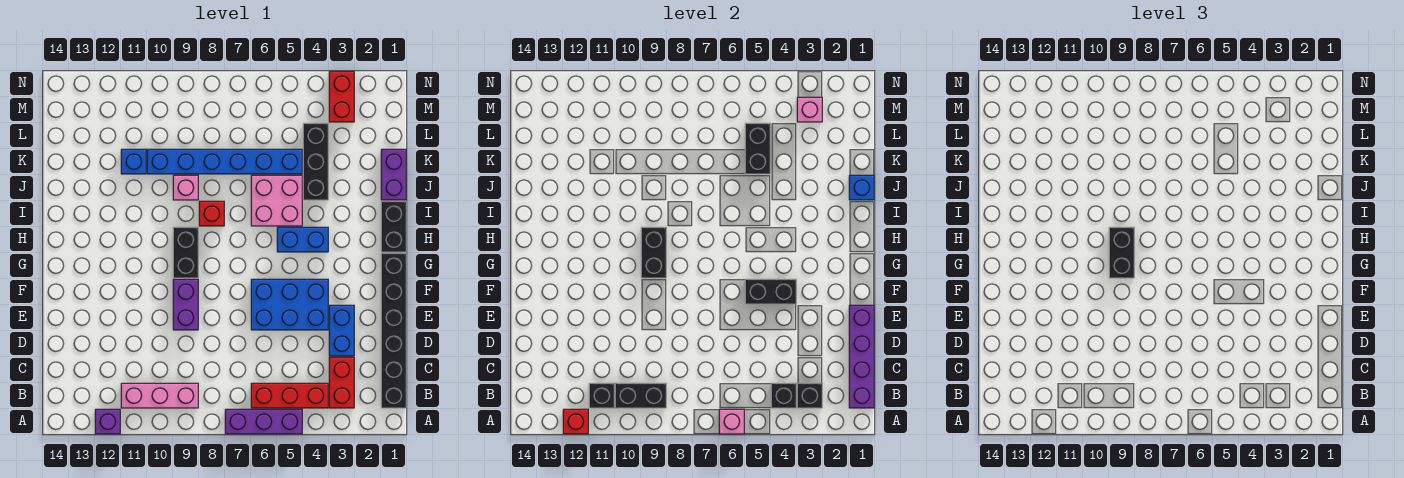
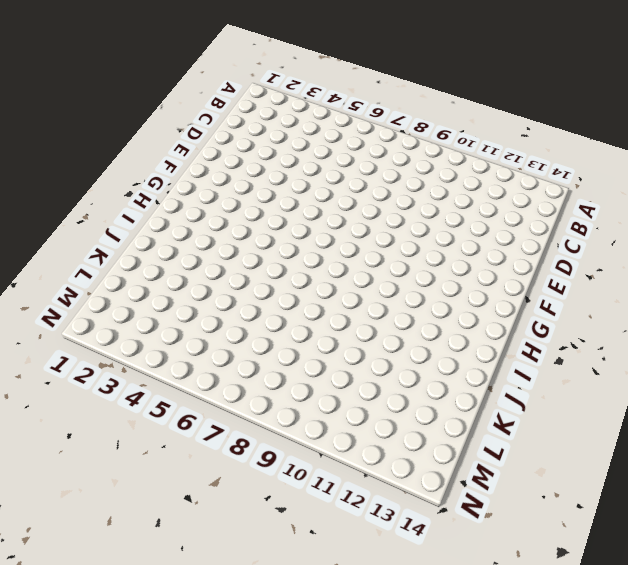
none -> purple 1x3 brick [225,409,302,434]
none -> purple 1x1 brick [95,409,120,434]
none -> black 1x6 brick [381,253,406,408]
none -> red 1x2 brick [329,357,354,408]

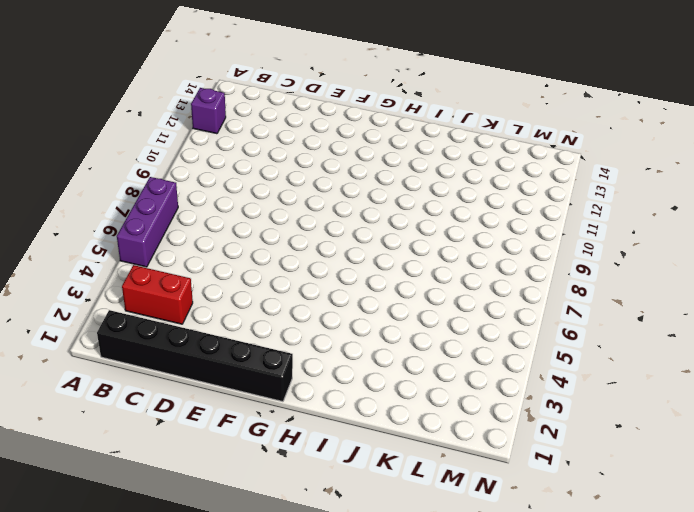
none -> red 1x3 brick [251,383,328,408]
none -> pink 1x3 brick [121,383,198,408]
none -> blue 1x2 brick [329,305,354,356]
none -> blue 2x3 brick [251,279,328,330]

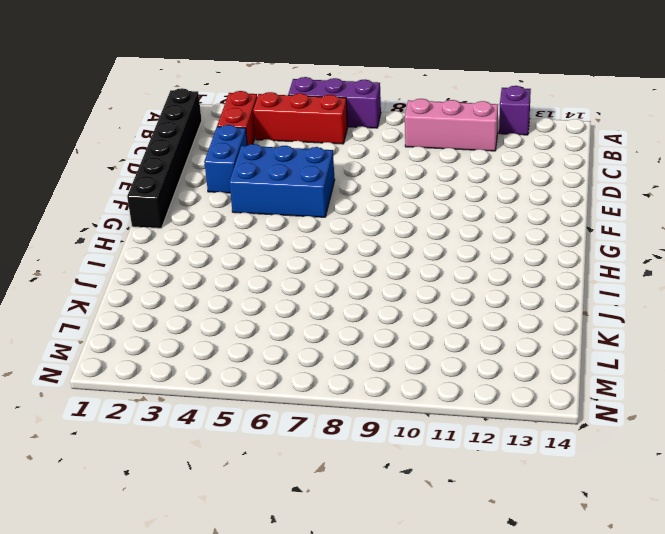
none -> purple 1x2 brick [173,279,198,330]
none -> black 1x2 brick [173,227,198,278]
none -> black 1x2 brick [381,201,406,252]
none -> blue 1x2 brick [277,227,328,252]

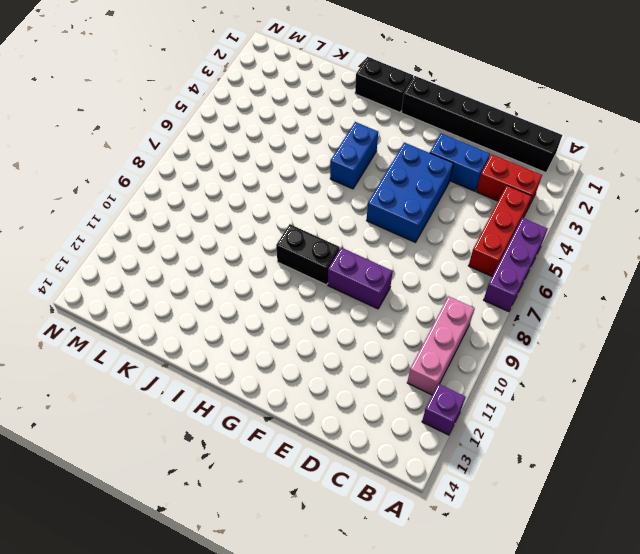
none -> pink 2x2 brick [251,175,302,226]
none -> red 1x1 brick [199,201,224,226]
none -> purple 1x2 brick [381,149,406,200]
none -> black 1x3 brick [303,123,328,200]

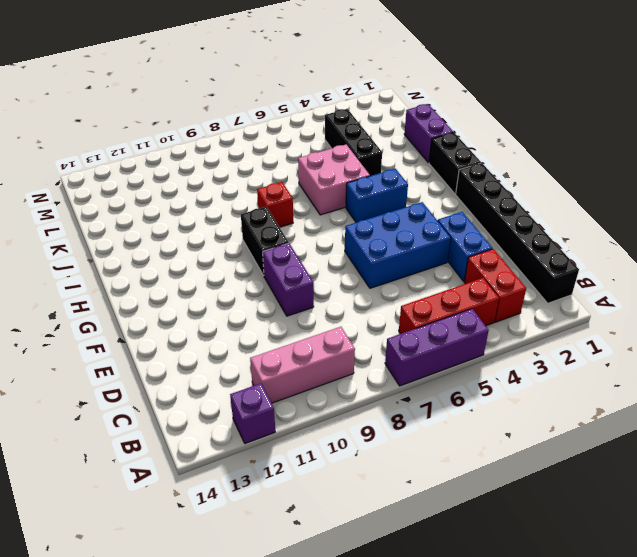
none -> pink 1x1 brick [173,175,198,200]
none -> blue 1x6 brick [147,149,302,174]
none -> blue 1x1 brick [121,149,146,174]
none -> red 1x2 brick [329,71,354,122]

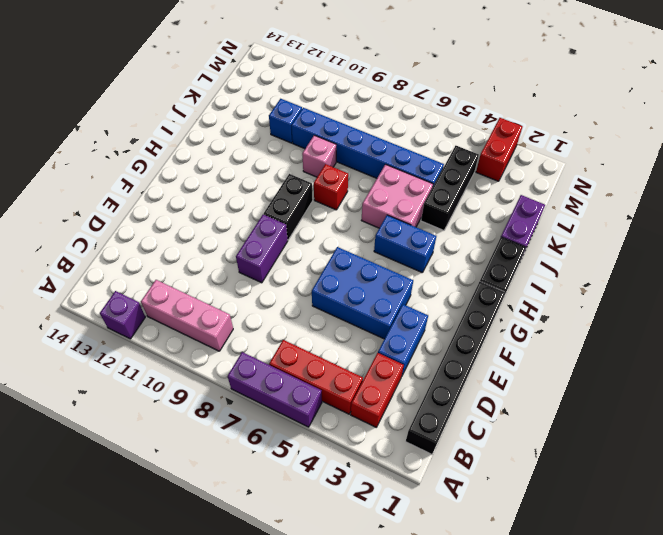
none -> pink 1x1 brick [719,409,744,434]
none -> red 1x1 brick [563,409,588,434]
none -> purple 1x4 brick [849,305,874,408]
none -> black 1x1 brick [797,383,822,408]

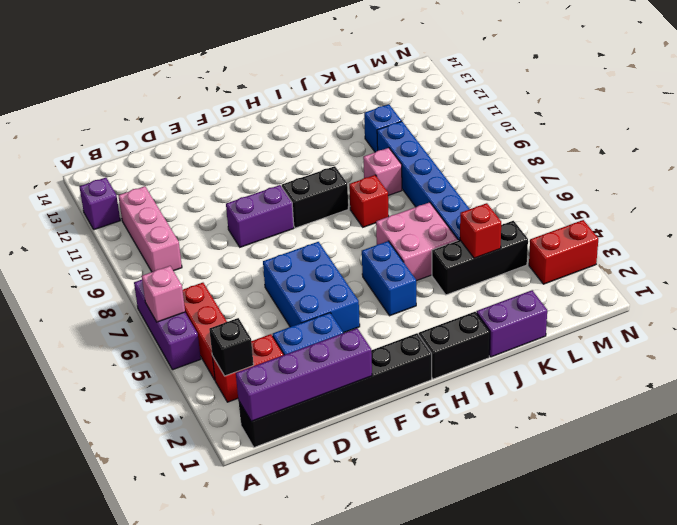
red 1x1 brick [460,203,501,258] -> red 1x1 brick moved to [563,409,588,434]
none -> black 1x1 brick [771,383,796,408]
none -> black 1x2 brick [615,383,666,408]
none -> black 1x1 brick [589,383,614,408]
none -> black 1x2 brick [745,279,796,304]

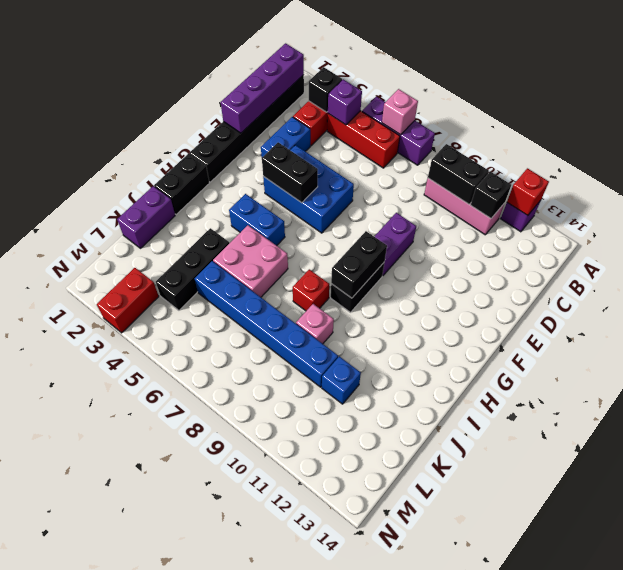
purple 1x1 brick [328,79,362,125] -> black 1x1 brick [771,383,796,408]
none -> blue 1x1 brick [849,175,874,200]
none -> black 1x2 brick [745,123,770,174]
none -> pink 1x1 brick [797,97,822,122]
none -> black 1x2 brick [1109,227,1134,278]

